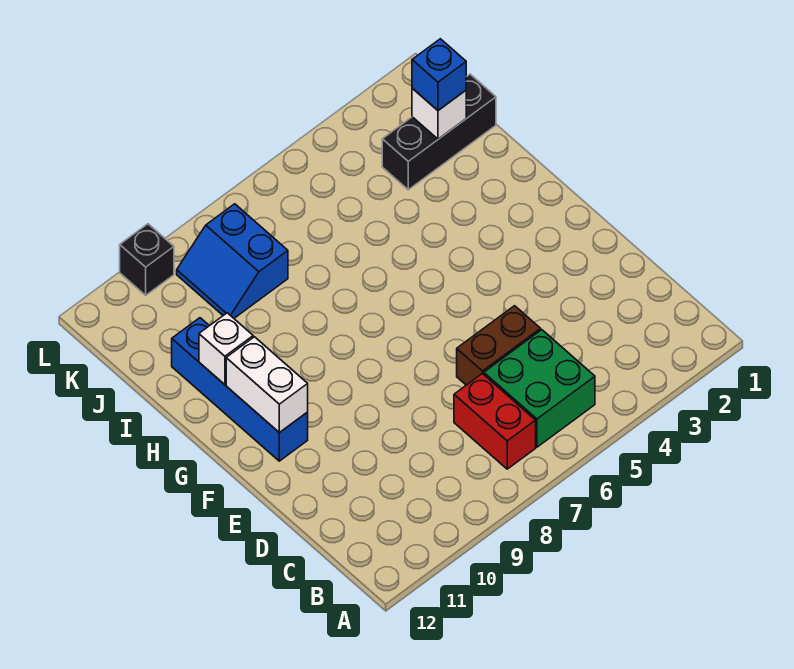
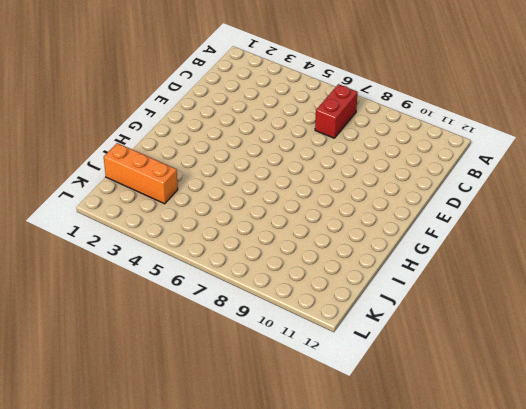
orange 1x3 brick [104,143,178,204] -> black 1x3 brick [382,74,496,190]
none -> green 2x2 brick [484,330,595,447]
none -> brown 1x2 brick [457,306,541,385]

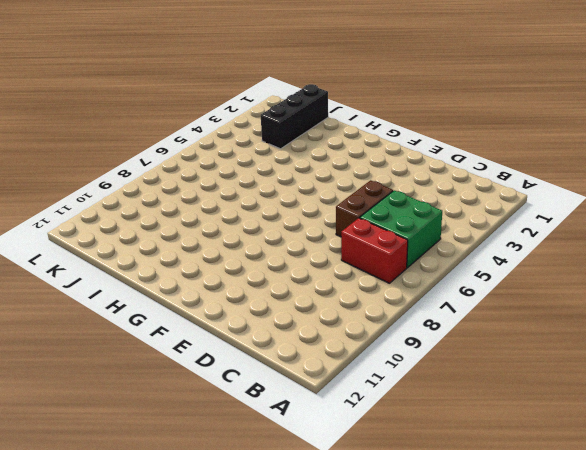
none -> blue 1x4 brick [172,318,308,461]
none -> blue 2x2 slope [177,204,288,318]

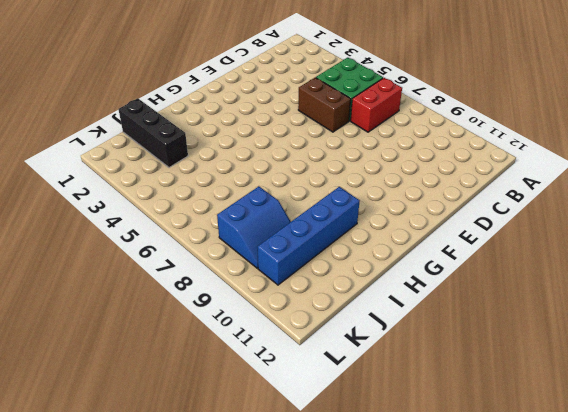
blue 1x4 brick [258,187,360,285] -> blue 1x4 brick moved to [172,318,308,461]
none -> black 1x1 brick [120,224,174,295]
none -> white 1x2 brick [226,337,308,433]

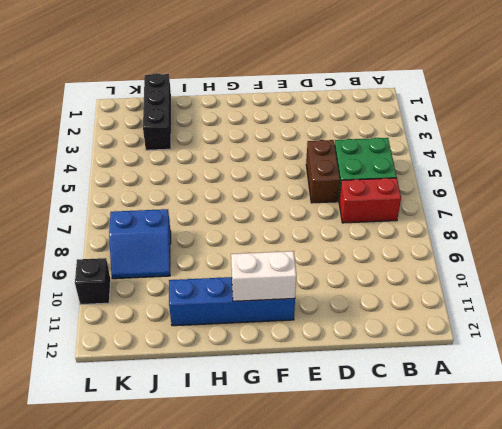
none -> white 1x1 brick [199,313,253,384]
none -> white 1x1 brick [412,88,466,139]

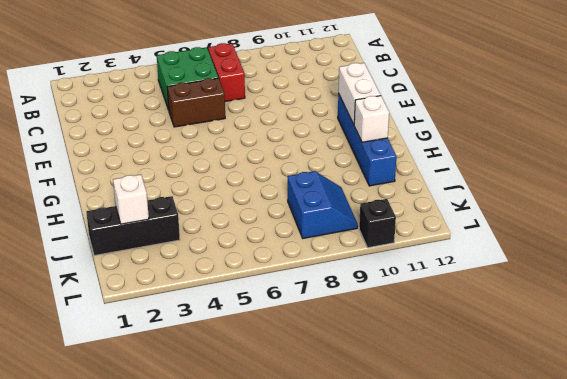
none -> blue 1x1 brick [412,39,466,110]

